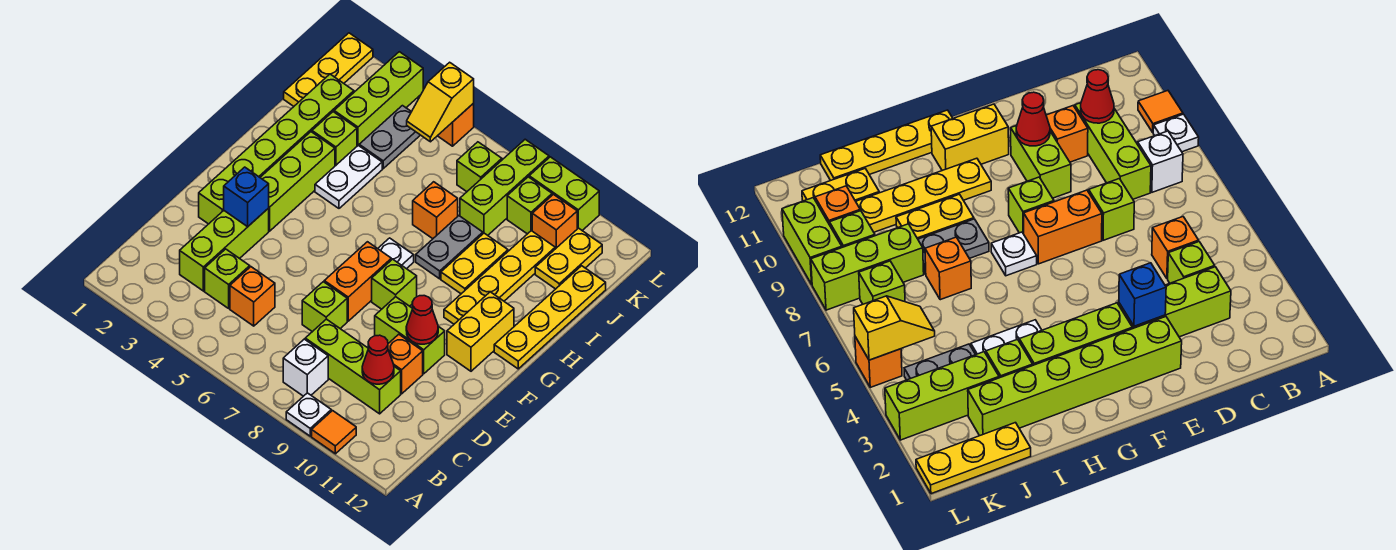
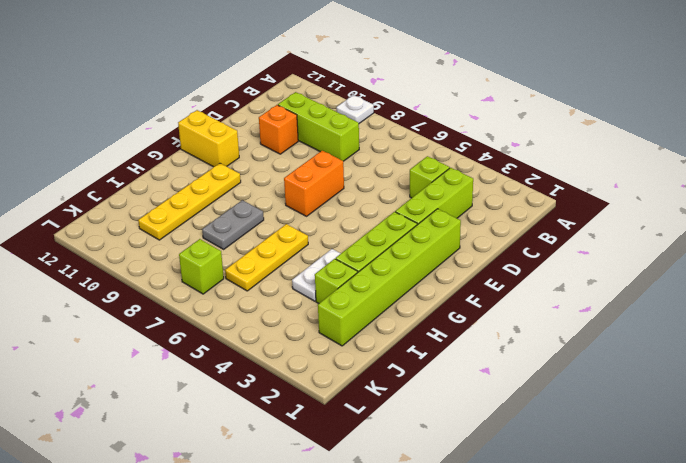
yellow 1x2 brick [178,110,239,167] -> yellow 1x2 brick turned to [447,292,514,371]
yellow 1x3 plate [225,224,308,291] -> yellow 1x3 plate moved to [284,33,373,106]
none -> orange 1x1 tile [312,411,356,454]
none -> white 1x1 brick [283,339,328,396]
none -> orange 1x1 brick [230,267,275,326]
none -> lime 1x1 brick [302,282,347,332]

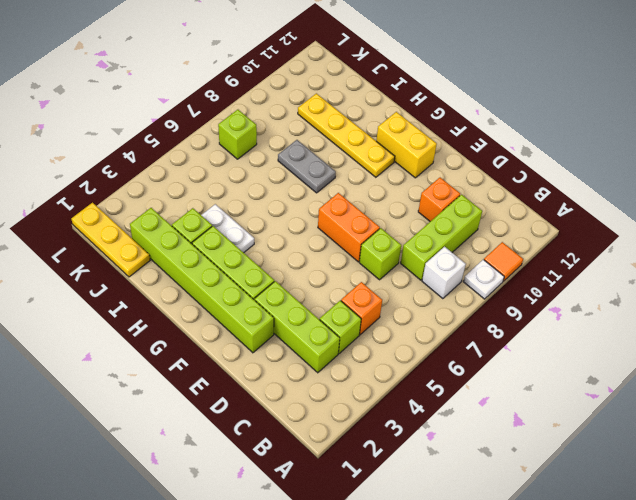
none -> lime 1x2 brick [375,297,445,374]
none -> lime 1x1 brick [372,259,417,309]
none -> white 1x1 plate [378,238,414,269]
none -> yellow 1x4 plate [494,266,606,369]

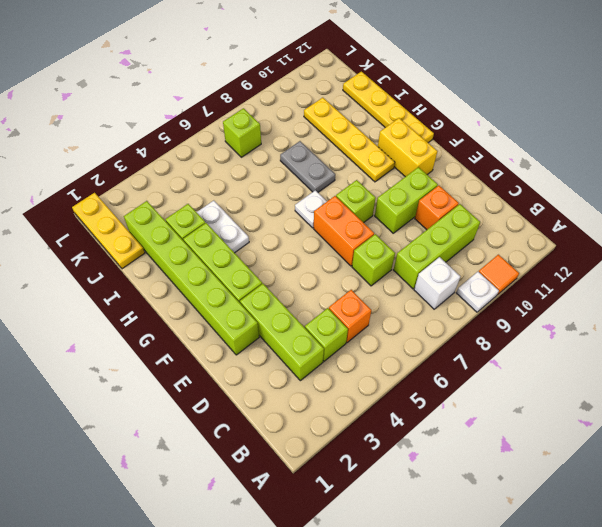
none -> yellow 1x2 plate [441,233,508,294]
none -> orange 1x1 brick [413,182,458,239]
none -> lime 1x3 brick [334,52,423,146]
none -> grey 1x2 plate [359,106,420,169]

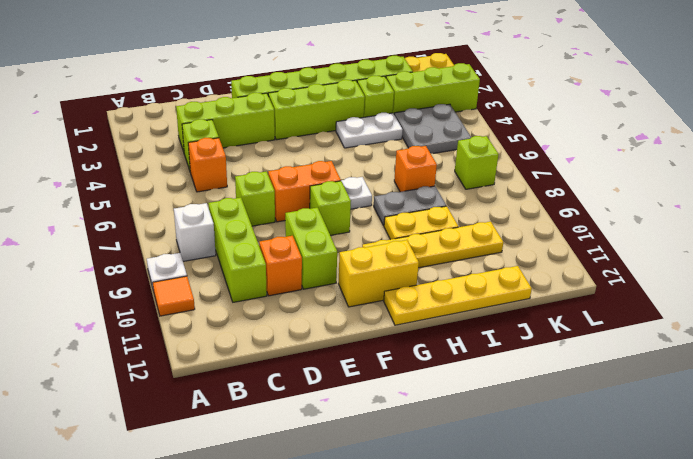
grey 2x2 plate [394,104,471,154] -> grey 1x2 plate [359,106,420,169]
none -> lime 1x3 brick [460,139,549,235]
none -> yellow 1x2 plate [535,228,602,289]
none -> lime 1x1 brick [507,177,552,234]
none -> orange 1x1 brick [532,194,577,249]

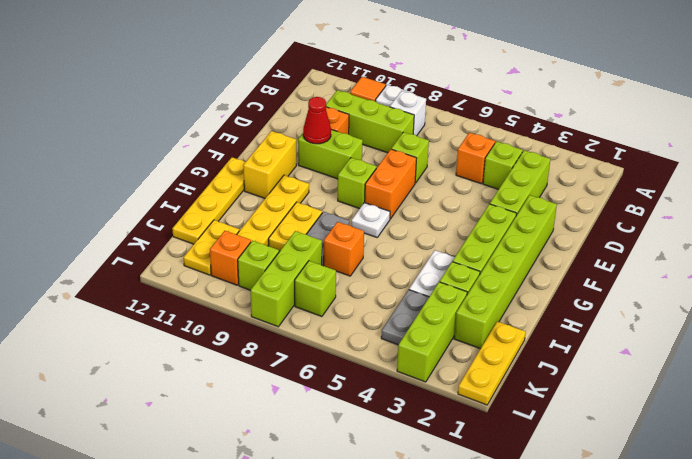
none -> orange 1x1 brick [438,104,474,146]
none -> lime 1x2 brick [529,157,599,230]
none -> red 1x1 cone [362,335,394,384]
none -> blue 1x1 brick [224,167,269,227]

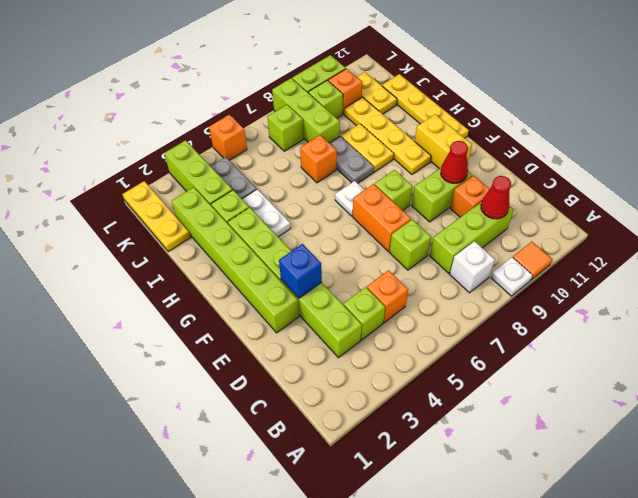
none -> yellow 1x2 slope [407,62,474,142]

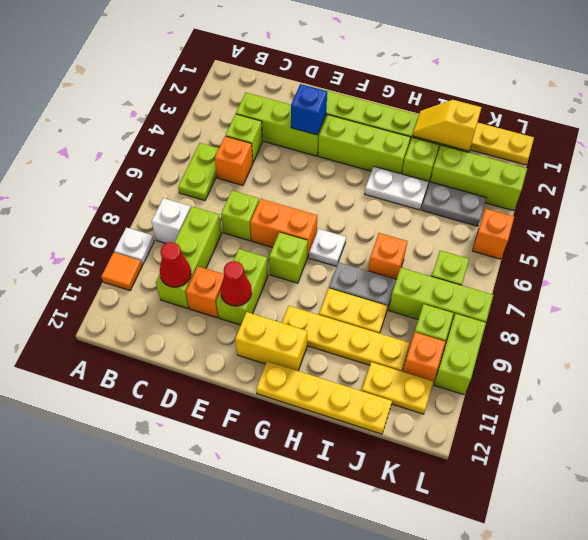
lime 1x2 plate [178,143,219,201] -> none
yellow 1x2 slope [413,100,482,151] -> yellow 1x2 slope moved to [407,62,474,142]

